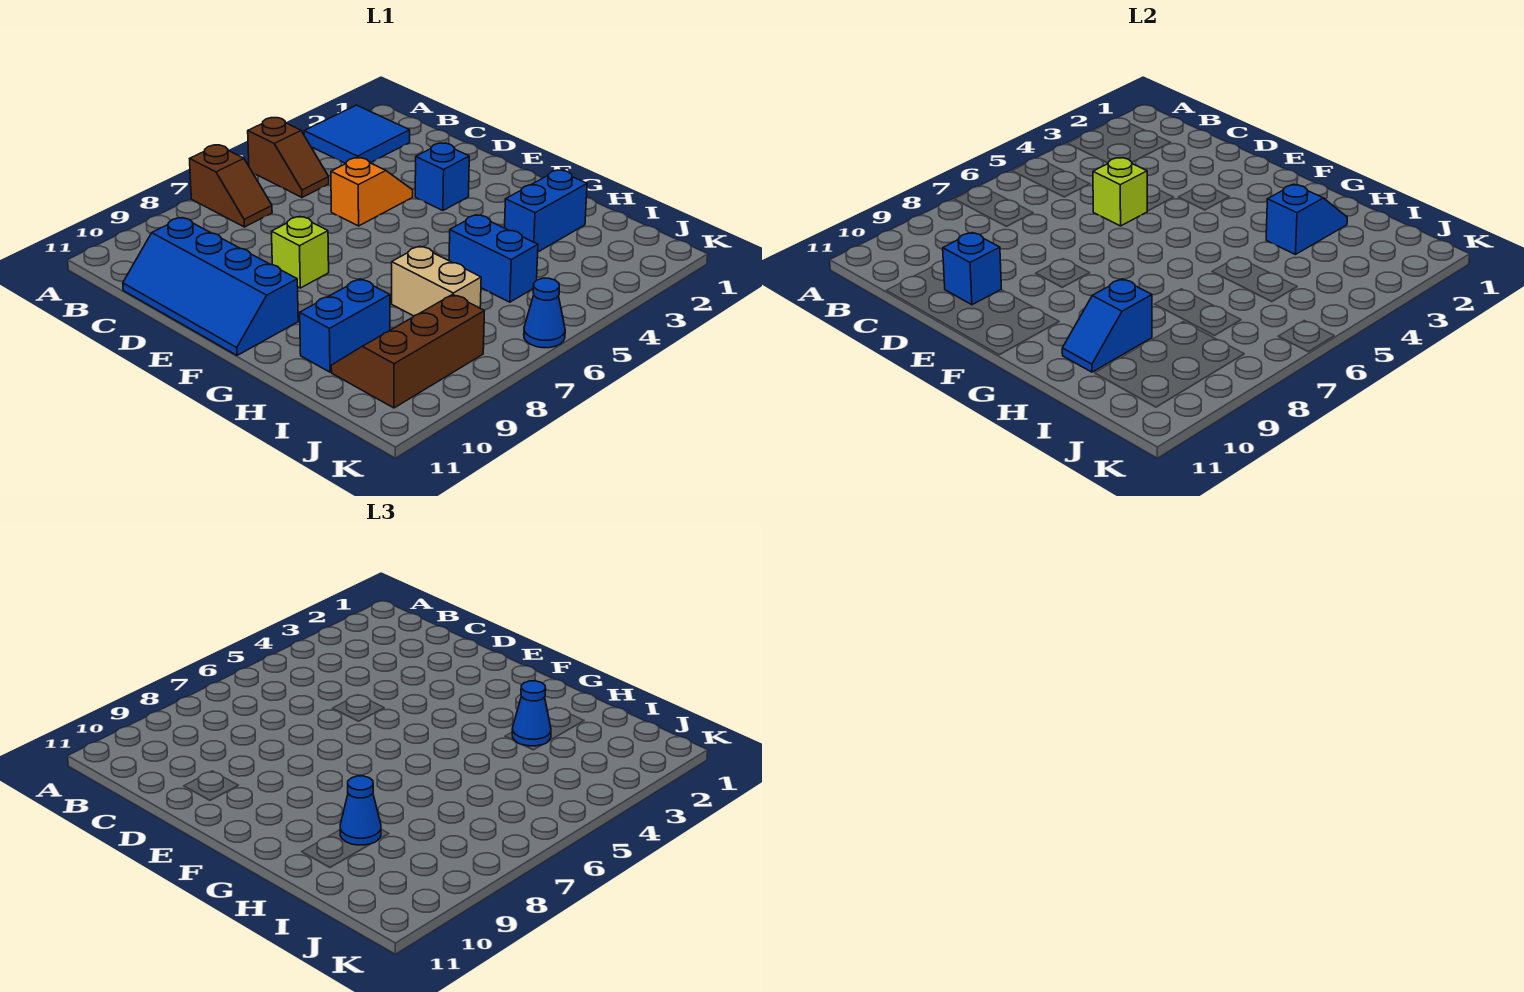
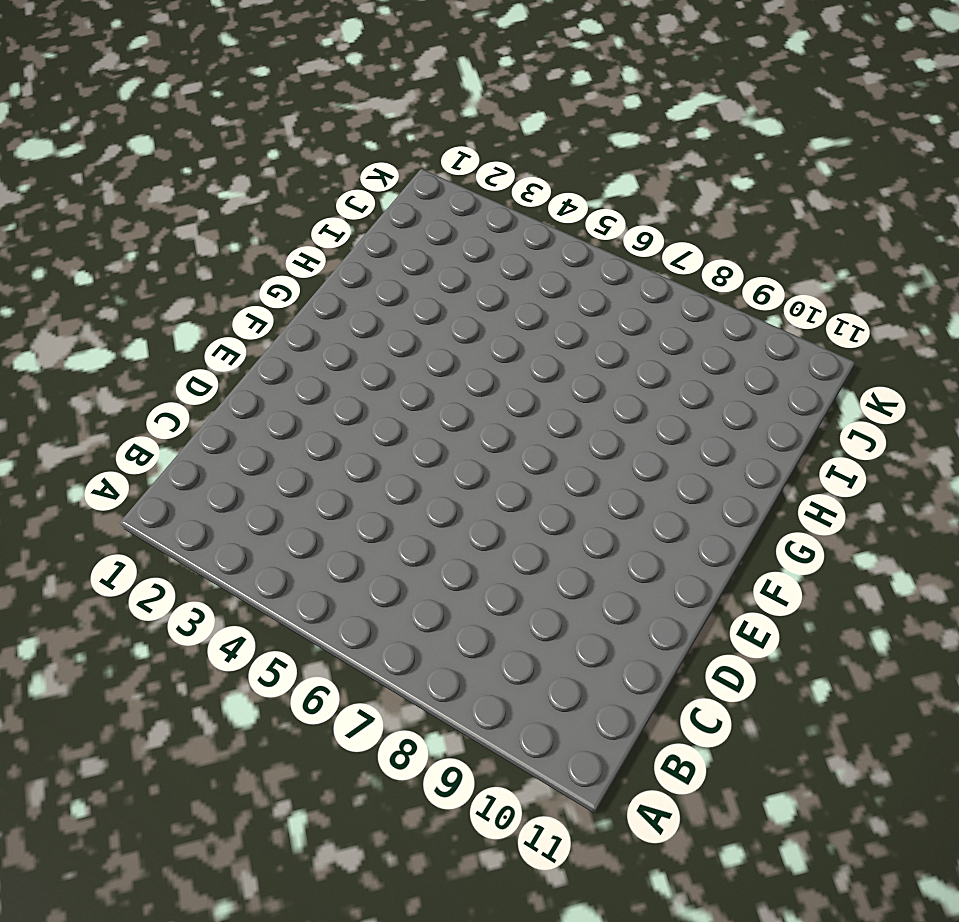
none -> blue 2x2 tile [304,105,410,164]
none -> brown 1x2 slope [248,118,329,198]
none -> brown 1x2 slope [190,145,272,227]

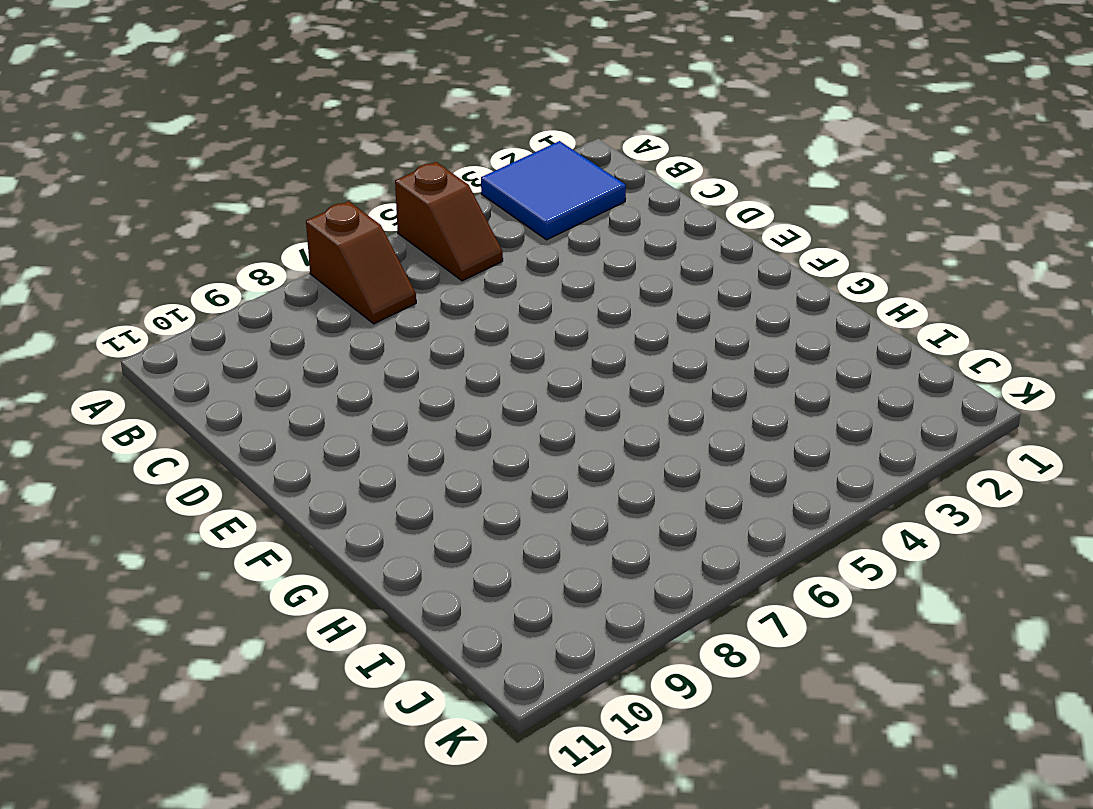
none -> blue 2x4 slope [123,218,298,355]
none -> orange 1x2 slope [331,157,413,226]
none -> blue 1x1 brick [415,143,469,211]

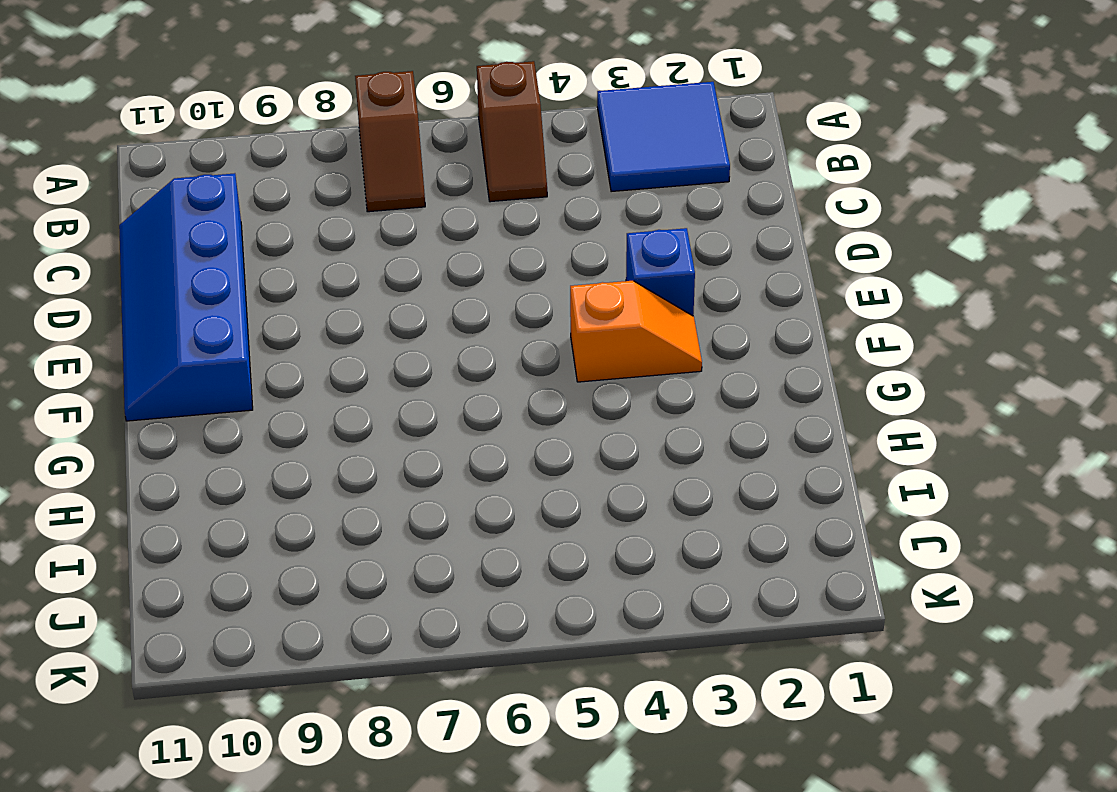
orange 1x2 slope [570,281,702,382] -> orange 1x2 slope moved to [331,157,413,226]
none -> lime 1x1 brick [271,217,329,288]
none -> blue 1x2 brick [505,170,587,252]
none -> blue 1x2 brick [449,215,538,302]

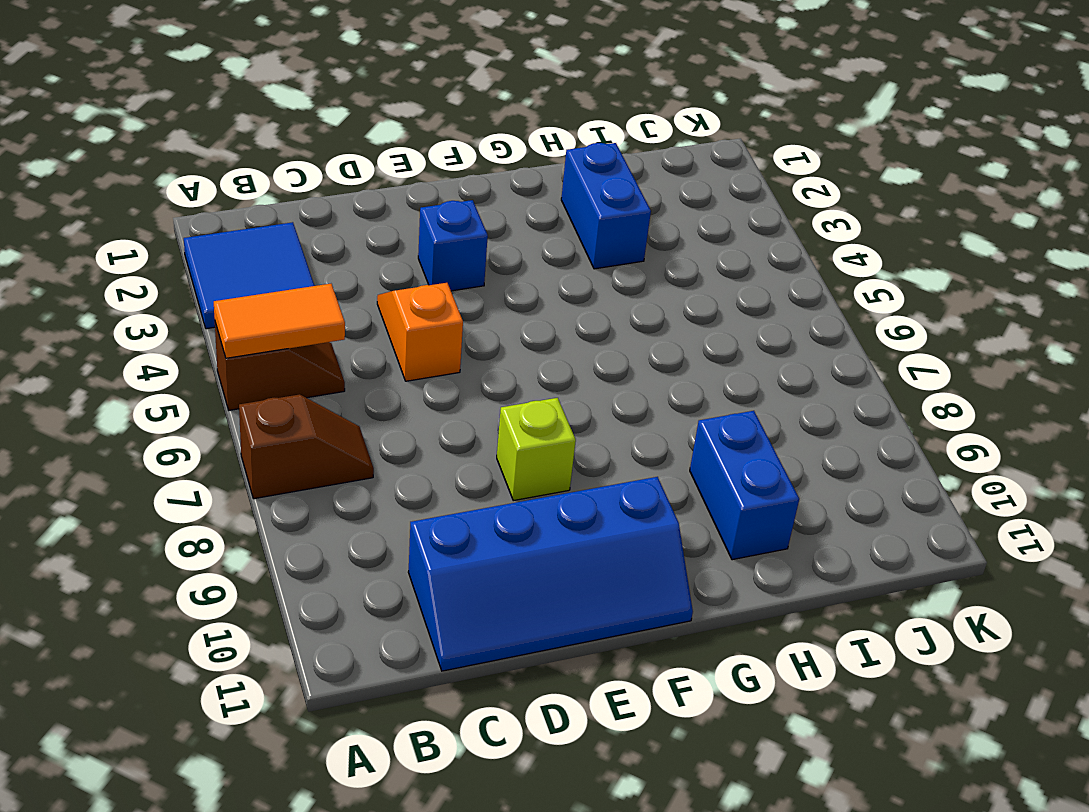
orange 1x2 tile [214,284,345,358] -> none
none -> blue 1x2 brick [449,215,538,302]
none -> tan 1x2 brick [392,246,481,316]
none -> brown 2x3 slope [331,294,484,408]

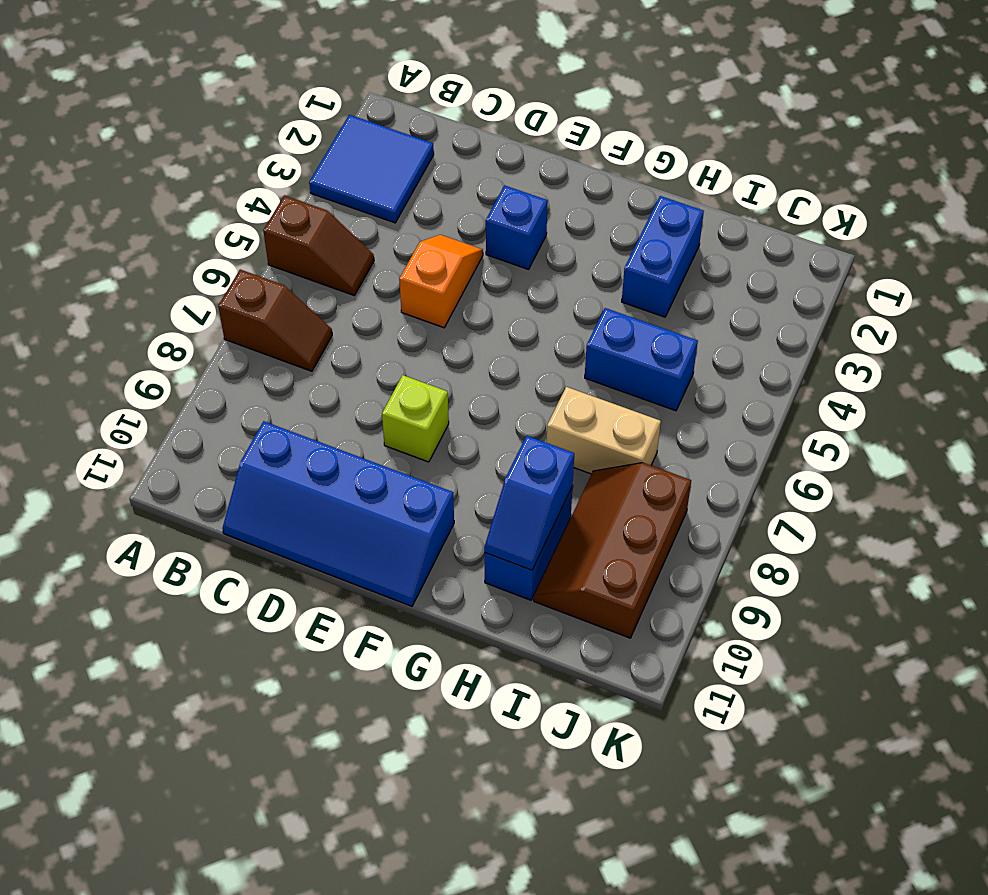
none -> blue 1x1 cone [524,278,565,348]
none -> lime 1x1 brick [1093,158,1147,226]
none -> blue 1x1 brick [943,233,1001,305]

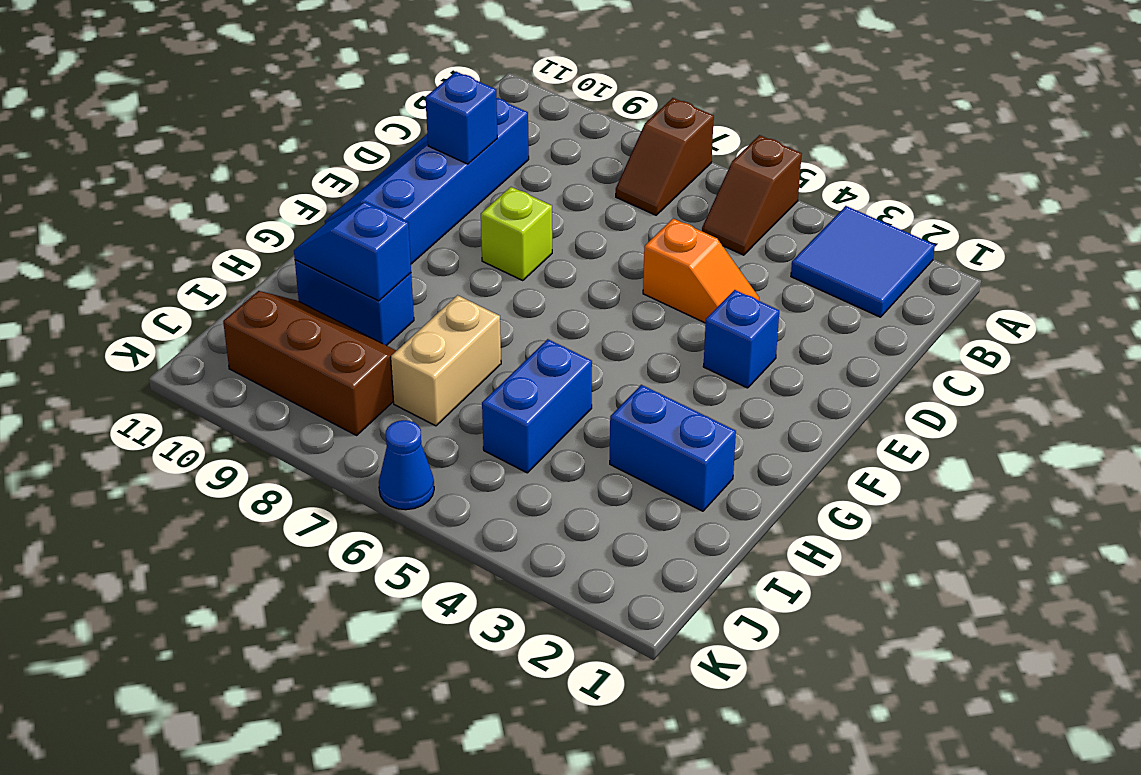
none -> lime 1x1 brick [1093,158,1147,226]
none -> blue 1x2 slope [1266,184,1347,254]
none -> blue 1x1 cone [512,681,551,746]

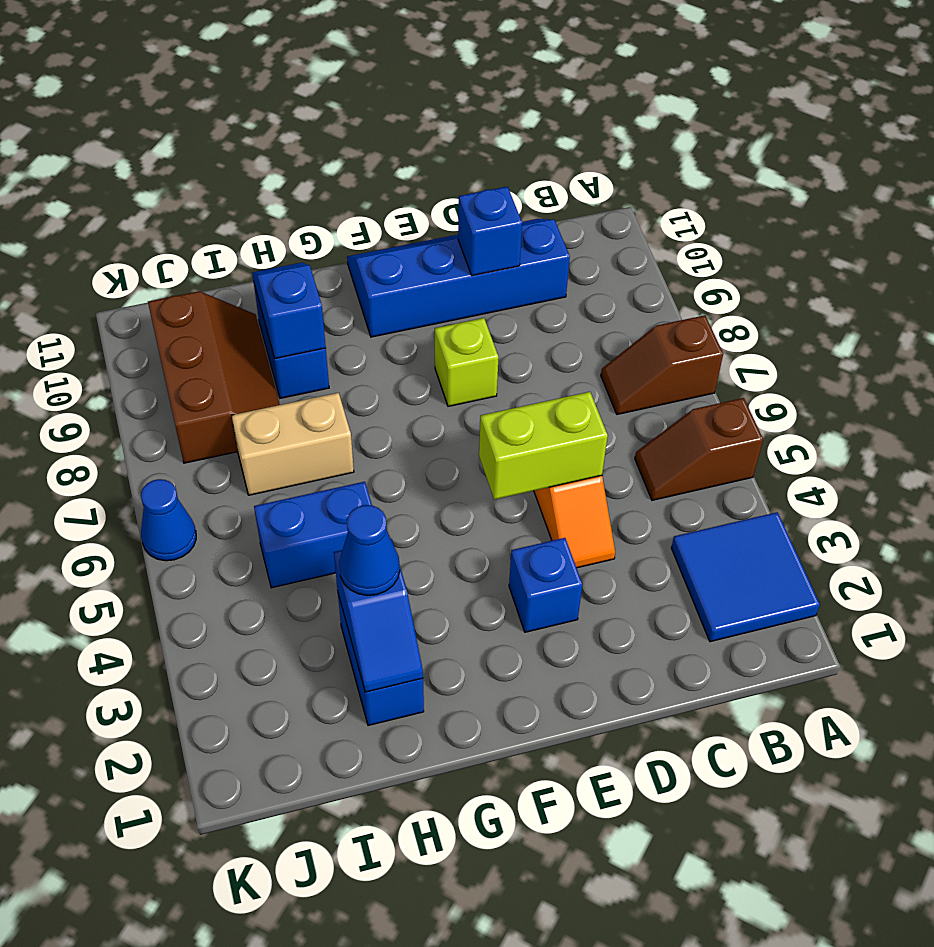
lime 1x2 brick [479,392,608,500] -> lime 1x1 brick [1093,158,1147,226]
none -> blue 1x1 cone [340,776,381,845]

